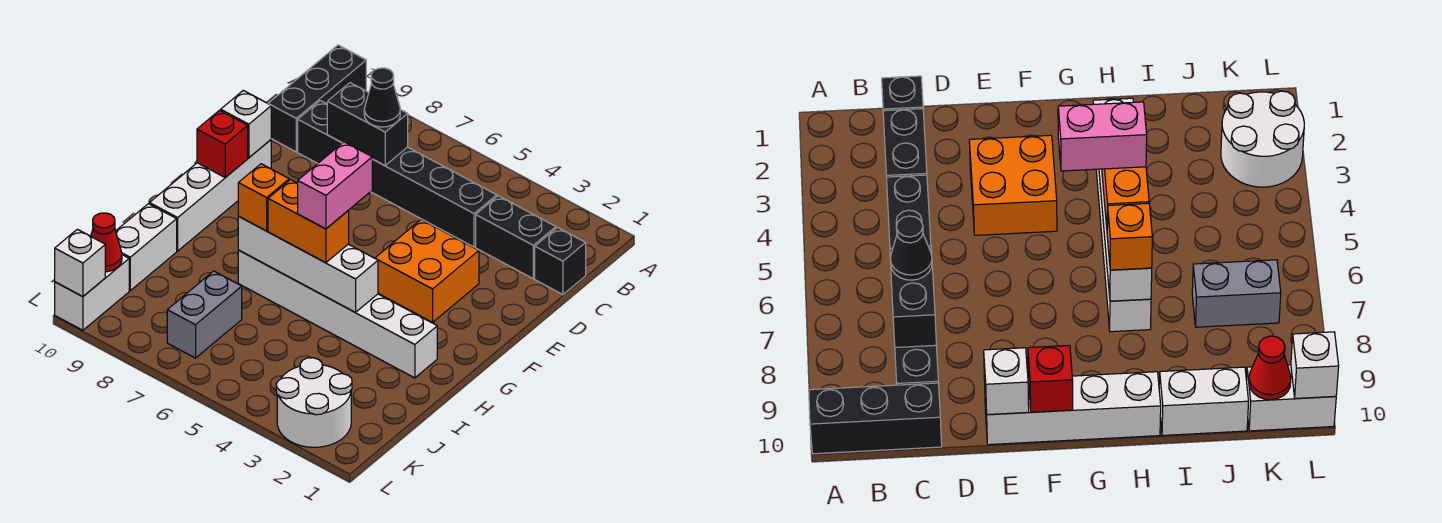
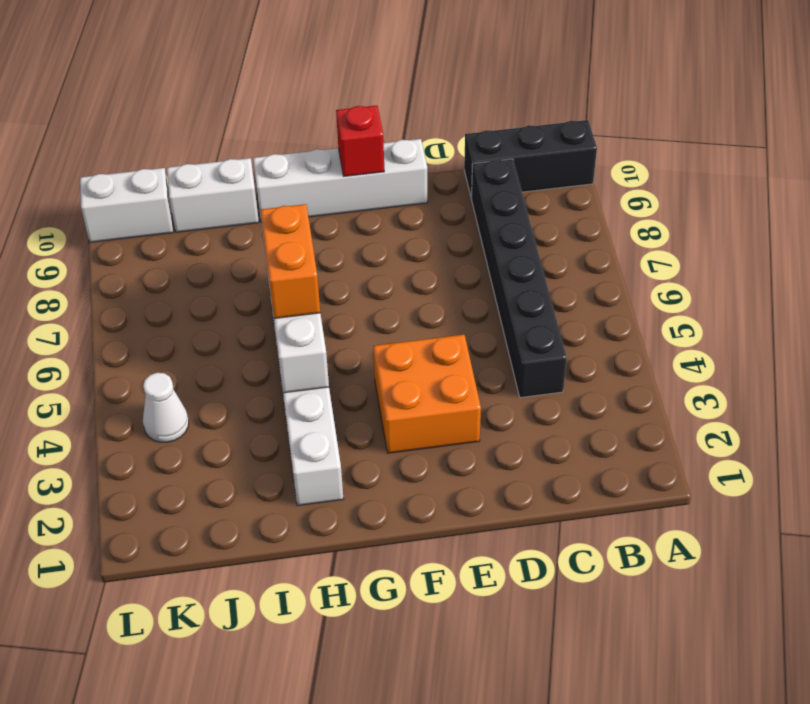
white 1x1 cone [143,373,189,442] -> none
none -> black 1x1 brick [535,228,586,295]
none -> black 1x2 brick [476,196,556,279]
none -> grey 1x2 brick [167,271,242,358]

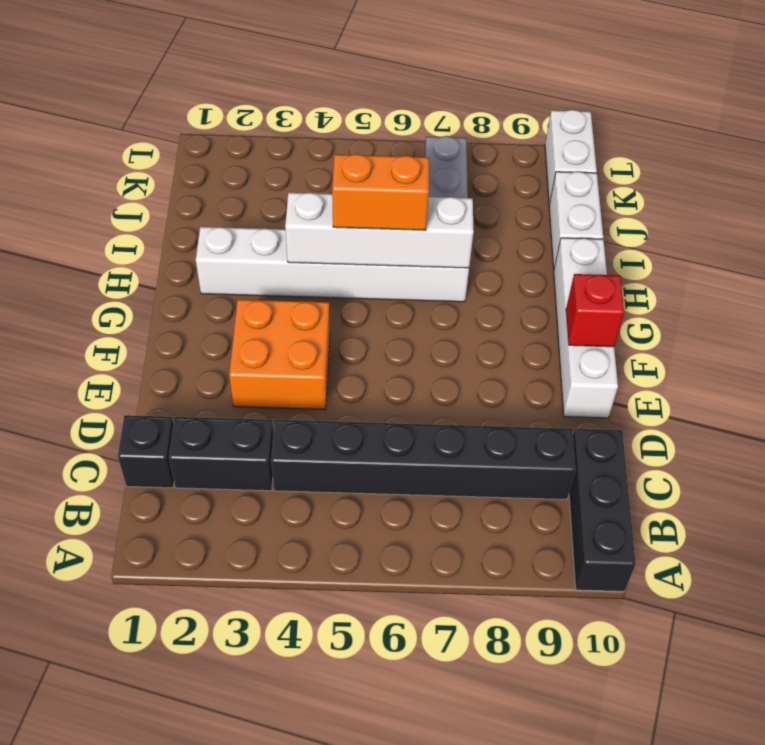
none -> white 2x2 round brick [276,358,352,447]
none -> black 1x2 brick [327,83,408,166]
none -> white 1x1 brick [221,91,271,158]

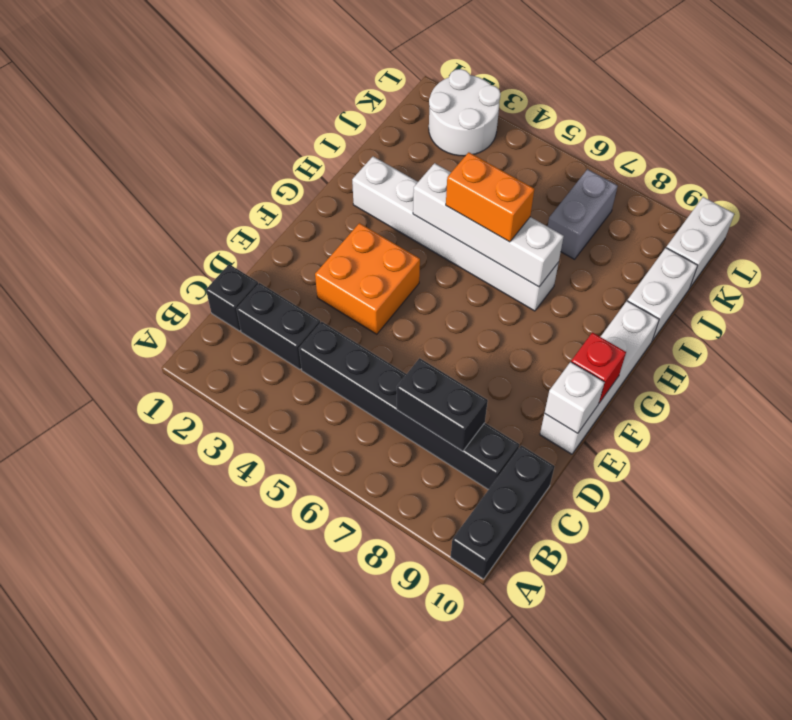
none -> red 1x1 cone [91,213,122,272]
none -> white 1x1 brick [55,229,105,297]
none -> black 1x1 cone [364,68,400,127]

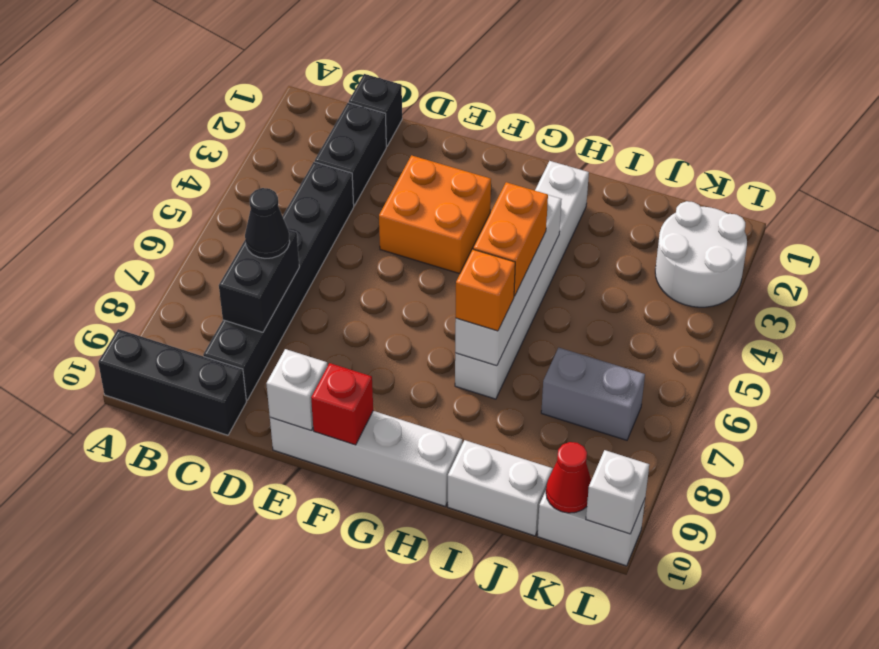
none -> pink 1x2 brick [298,142,372,229]

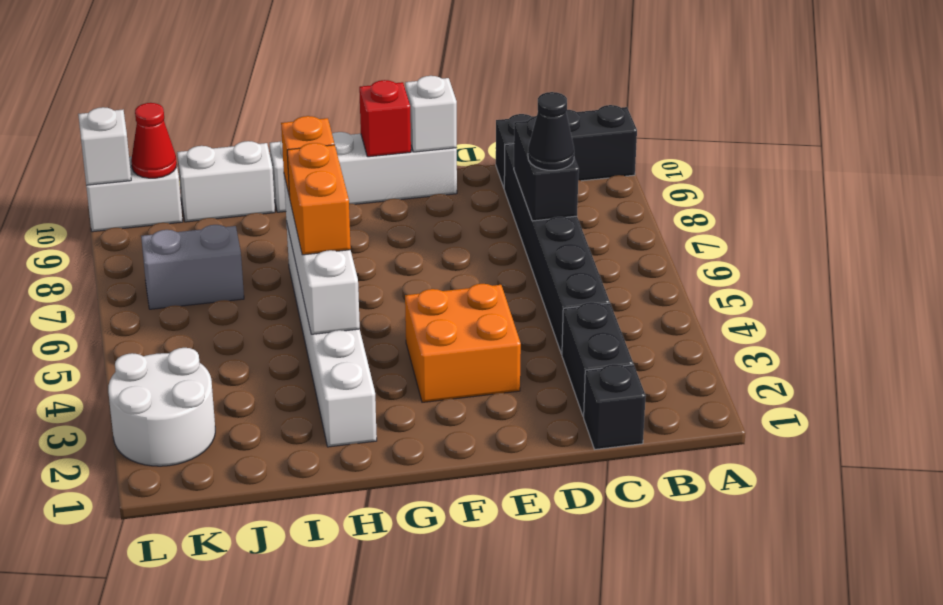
none -> pink 1x2 brick [298,142,372,229]

